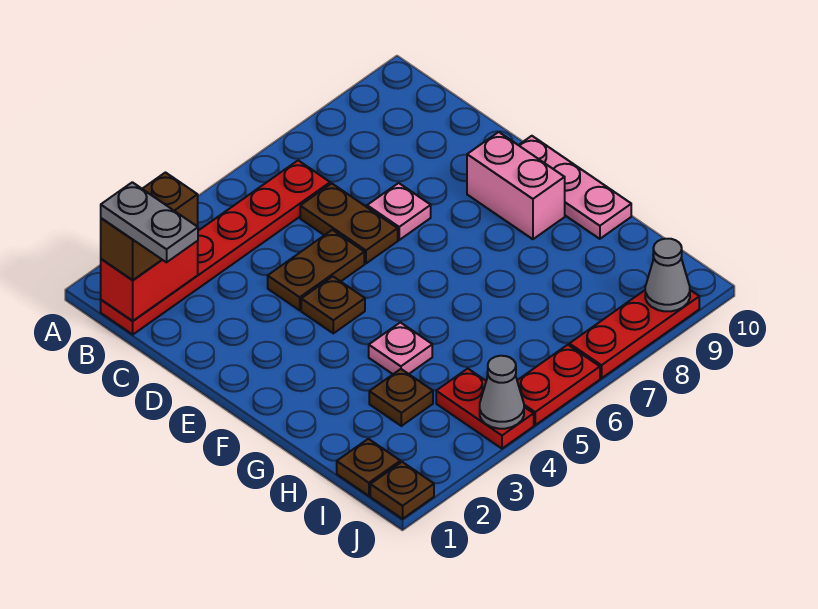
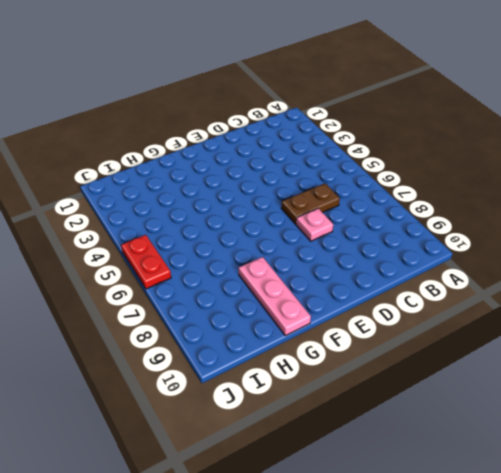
pink 1x3 plate [239,257,311,336] -> pink 1x3 plate turned to [519,136,631,239]
none -> red 1x6 plate [101,160,330,334]
none -> brown 1x2 plate [268,230,364,310]
none -> brown 1x1 plate [301,277,365,333]

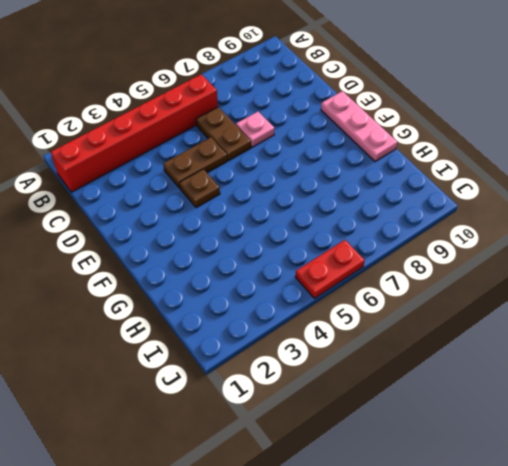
red 1x6 brick [51,74,218,192] -> red 1x6 plate [101,160,330,334]
none -> pink 1x2 brick [467,132,565,239]
none -> pink 1x1 plate [369,322,432,374]
none -> brown 1x1 plate [369,369,433,426]

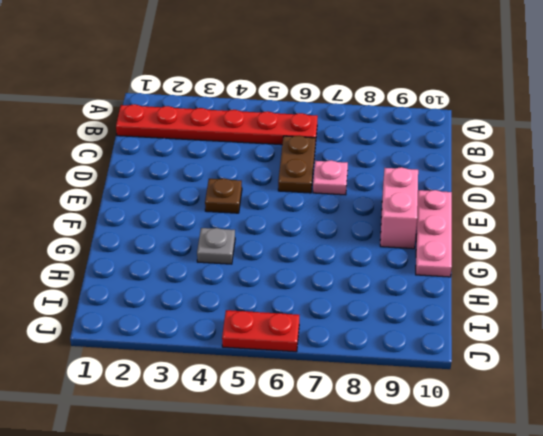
grey 1x1 plate [197,228,235,264] -> pink 1x1 plate [369,322,432,374]
none -> brown 1x2 plate [268,230,364,310]
none -> brown 1x1 plate [369,369,433,426]
none -> brown 1x1 plate [337,439,400,496]

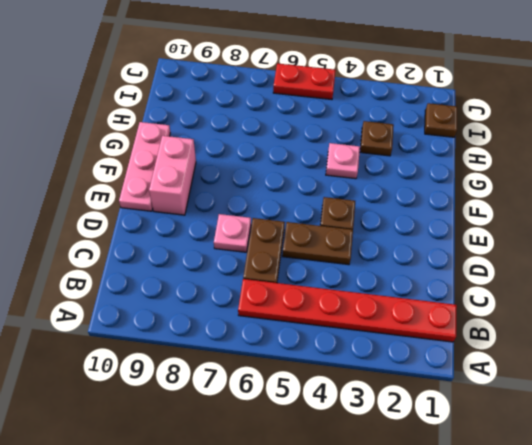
none -> red 1x2 plate [436,369,534,449]
none -> brown 1x1 plate [370,462,434,519]
none -> red 1x3 plate [569,290,699,378]

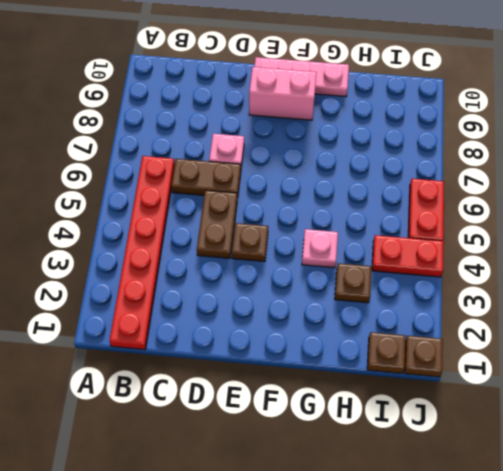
none -> red 1x3 plate [569,290,699,378]
none -> red 1x2 brick [101,241,198,321]
none -> grey 1x1 cone [480,356,524,429]

